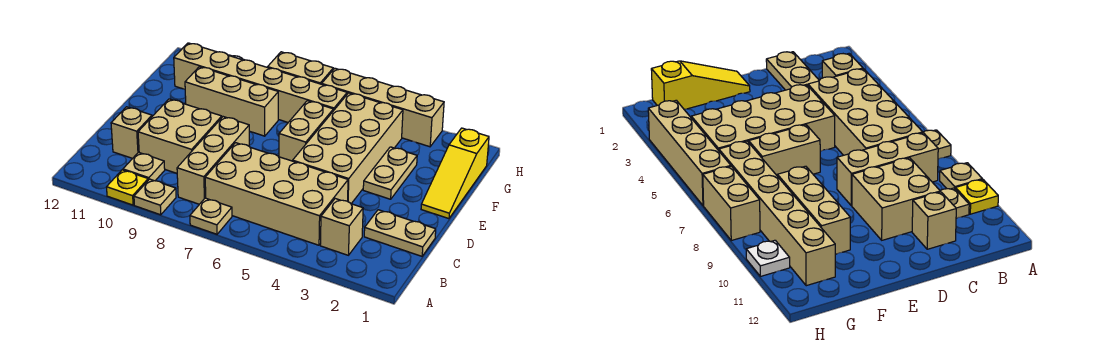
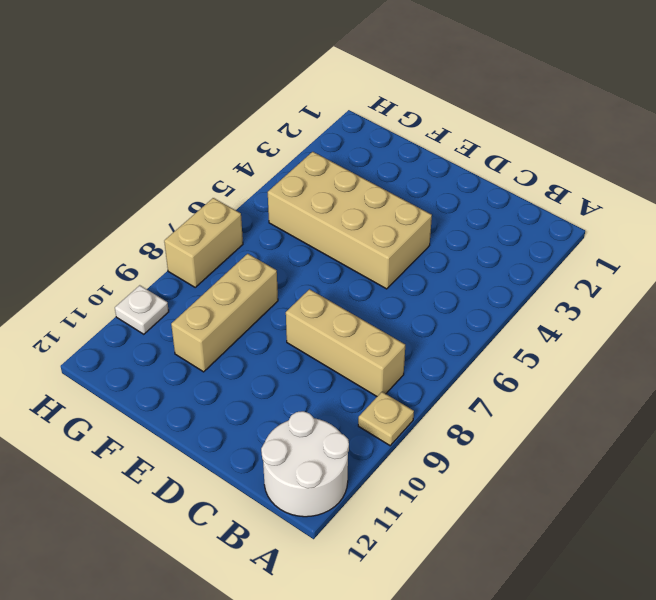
white 2x2 round brick [261,411,349,517] -> none
none -> tan 1x1 plate [190,198,232,234]
none -> yellow 1x1 plate [107,170,148,205]
none -> tan 1x1 brick [320,199,363,255]

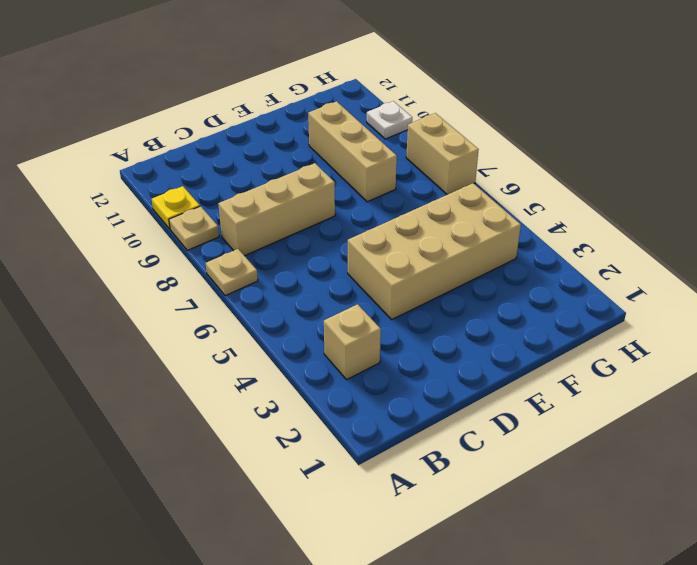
none -> tan 2x4 brick [205,143,348,245]
none -> tan 1x1 plate [123,152,165,181]
none -> tan 1x2 plate [364,210,436,256]

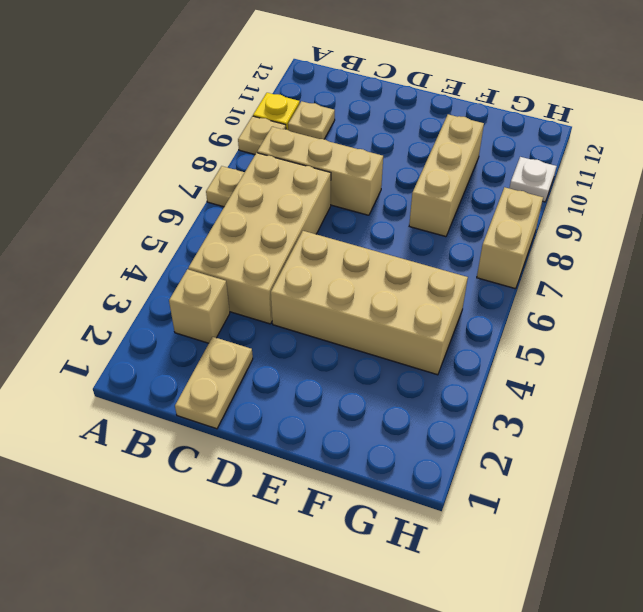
none -> tan 2x2 brick [138,99,222,173]
none -> tan 1x1 brick [111,107,152,158]
none -> yellow 1x3 slope [421,128,489,219]

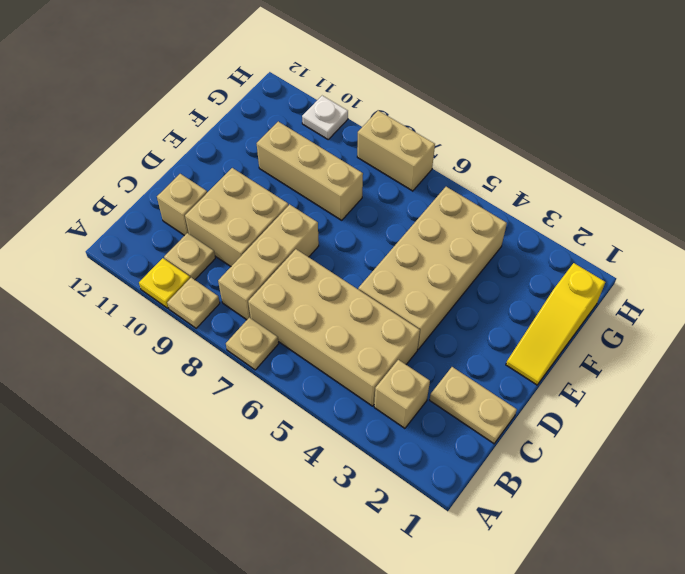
none -> tan 1x2 plate [363,147,417,199]
none -> tan 1x2 brick [279,101,333,161]
none -> tan 1x6 brick [174,43,347,123]

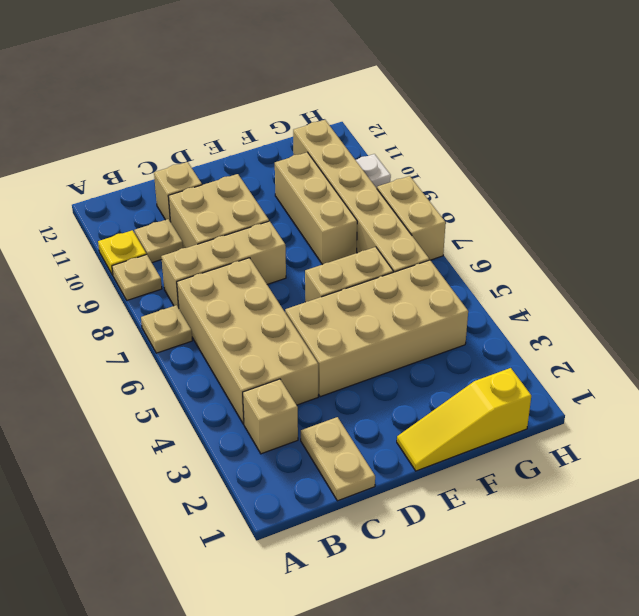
none -> tan 1x2 plate [363,147,417,199]
none -> tan 1x4 brick [322,68,444,147]

